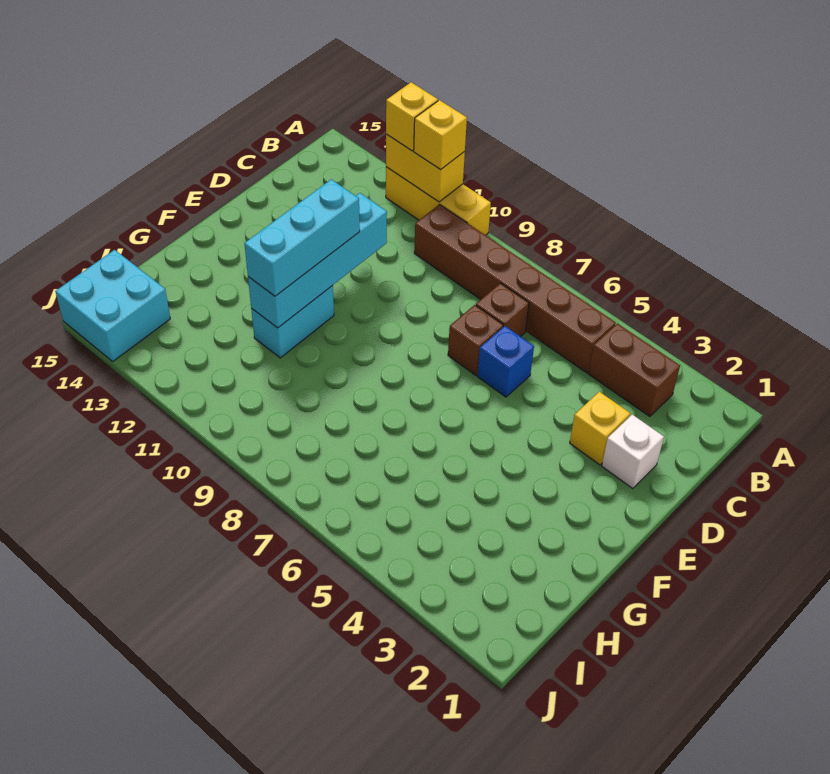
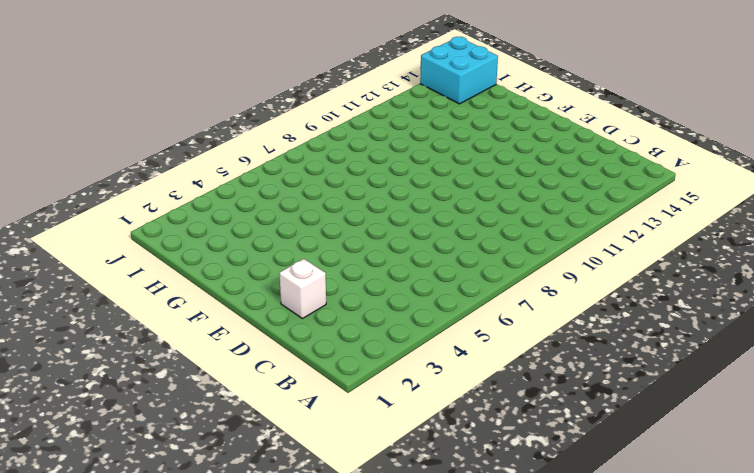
none -> yellow 1x3 brick [386,167,491,235]
none -> brown 1x2 brick [589,323,680,417]
none -> brown 1x6 brick [414,204,616,373]

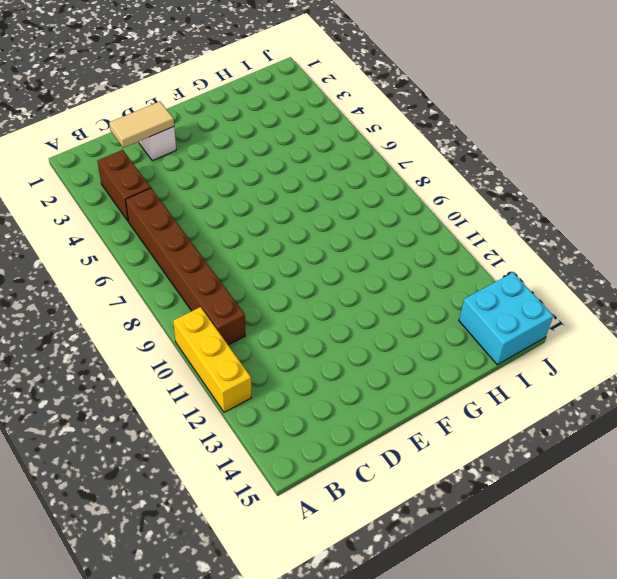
tan 1x2 tile [109,101,174,148] -> none
none -> brown 1x1 brick [476,283,529,337]
none -> yellow 1x1 brick [570,392,630,465]
none -> blue 1x1 brick [477,326,534,397]

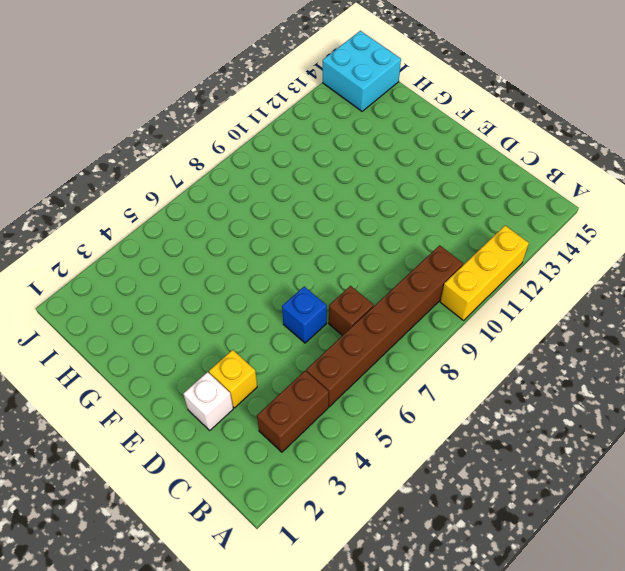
none -> brown 1x1 brick [448,305,503,375]
none -> cyan 1x2 brick [251,285,334,358]
none -> yellow 1x2 brick [386,134,465,202]

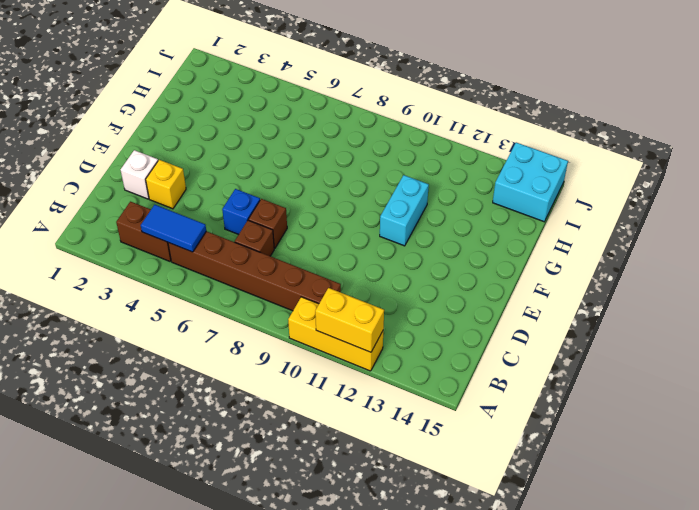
blue 1x2 tile [141,205,206,252] -> none
none -> cyan 1x4 brick [248,193,387,328]
none -> yellow 1x1 brick [414,100,467,170]
none -> yellow 1x1 brick [386,82,438,151]

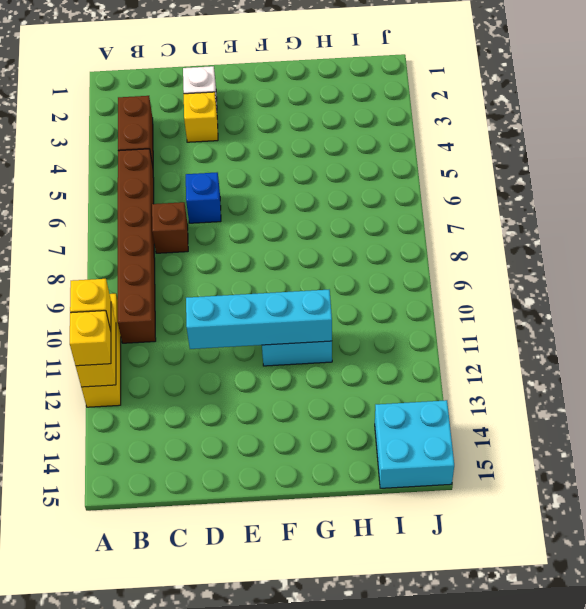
none -> brown 1x1 brick [448,305,503,375]
none -> cyan 1x3 brick [244,179,360,296]

